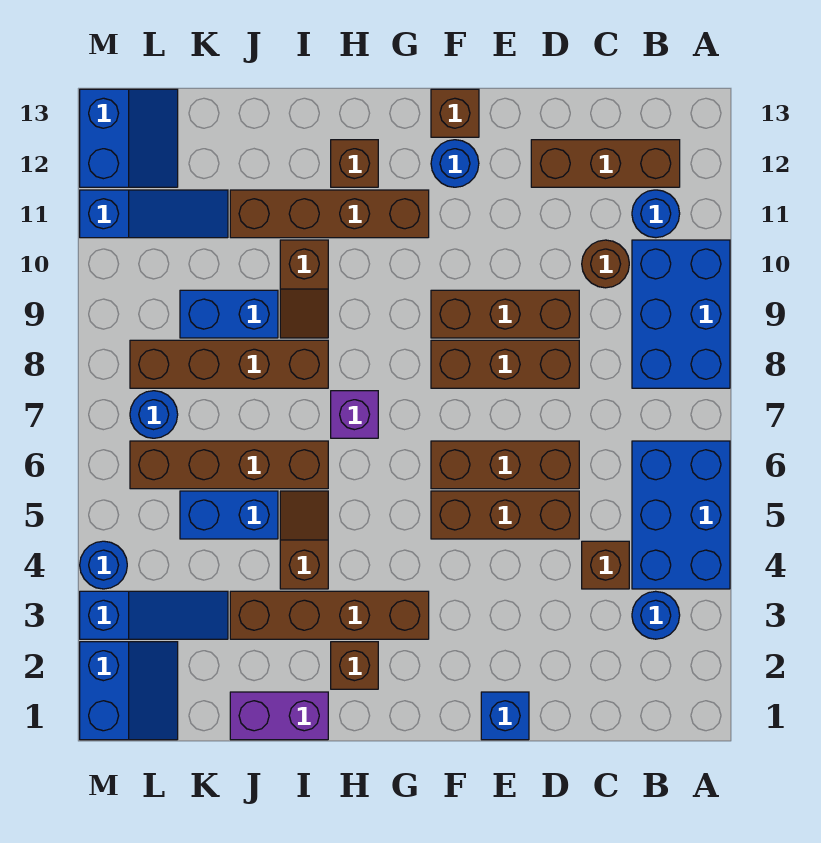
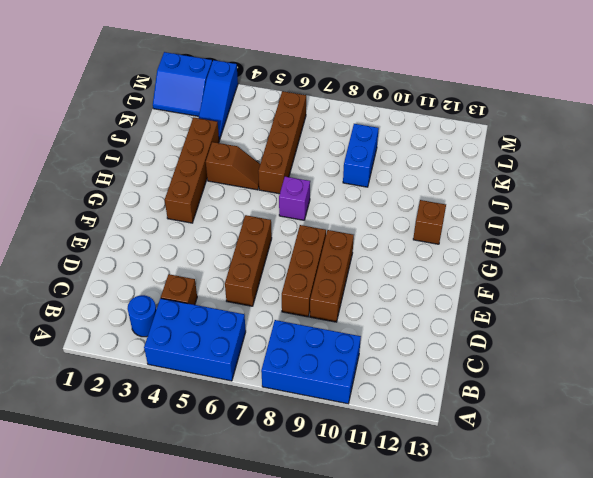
none -> blue 1x1 round brick [632,190,680,238]
none -> brown 1x3 brick [531,140,680,187]
none -> brown 1x1 round brick [582,240,629,288]
none -> brown 1x3 brick [431,491,579,539]

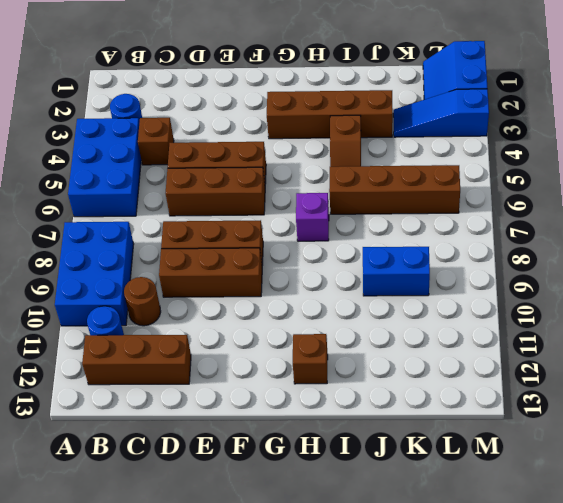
none -> blue 1x1 brick [481,692,529,740]
none -> blue 1x1 round brick [431,140,479,187]
none -> brown 1x1 brick [431,89,479,137]
none -> brown 1x4 brick [230,190,429,238]

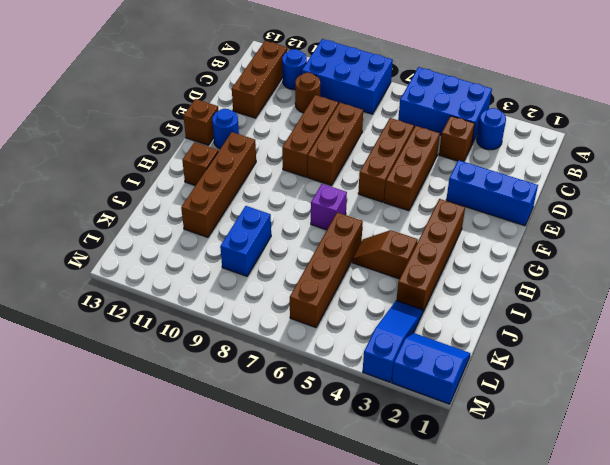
blue 1x3 brick [446,160,538,226] -> blue 1x1 brick [481,692,529,740]
none -> brown 1x1 brick [331,642,378,689]
none -> purple 1x2 brick [230,692,328,740]
none -> brown 1x4 brick [130,340,328,388]
none -> brown 1x2 slope [280,240,328,338]

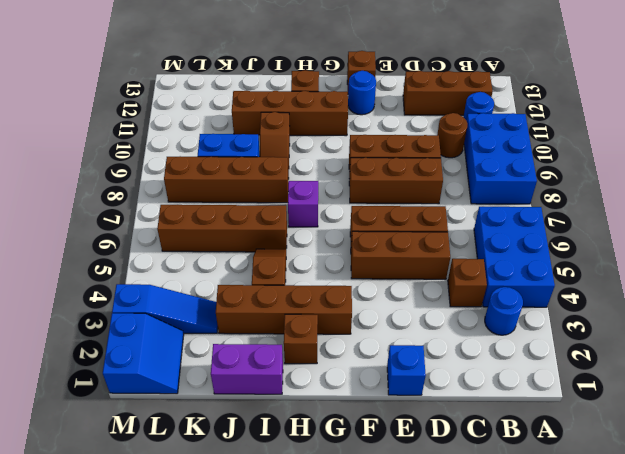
none -> blue 1x2 brick [180,491,278,539]
none -> blue 1x3 slope [80,190,228,238]
none -> blue 1x1 round brick [130,391,178,438]
none -> blue 2x2 slope [80,89,178,187]

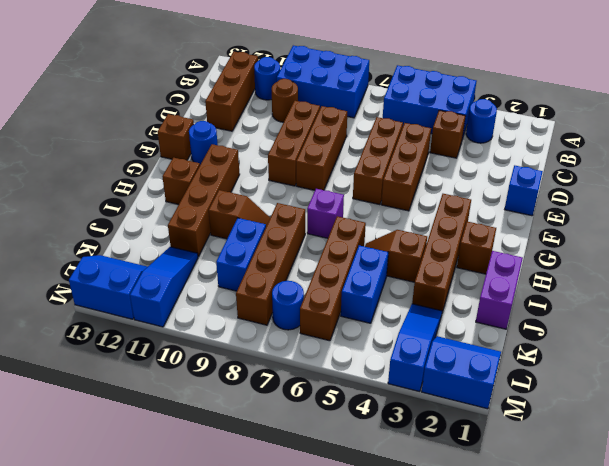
none -> blue 1x1 round brick [80,541,127,589]

